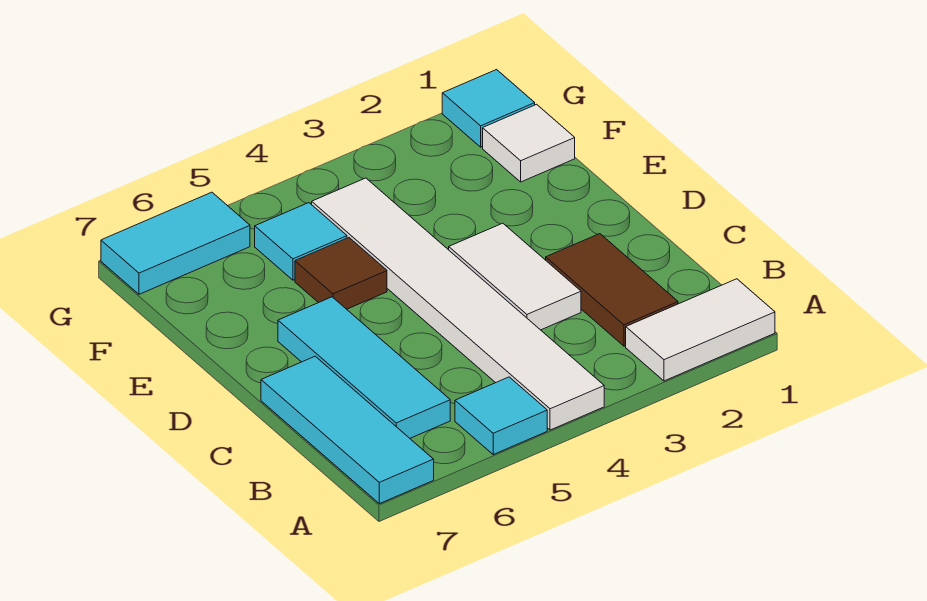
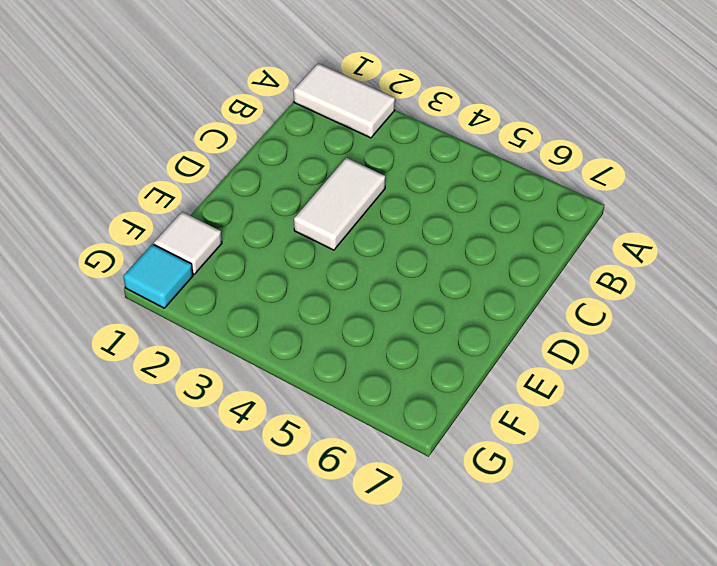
none -> white 1x6 tile [312,178,604,430]
none -> cyan 1x1 tile [455,377,547,454]
none -> cyan 1x3 tile [261,356,434,504]

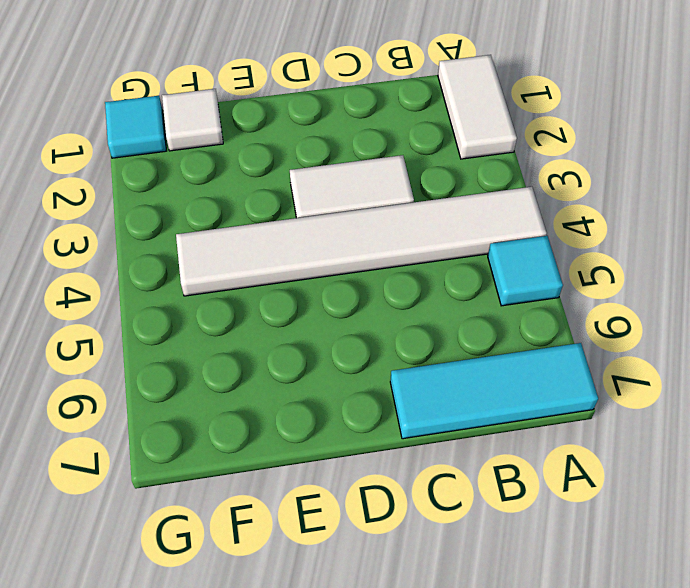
none -> brown 1x2 tile [546,234,678,346]
none -> cyan 1x3 tile [278,297,450,438]
none -> brown 1x1 tile [295,238,387,309]

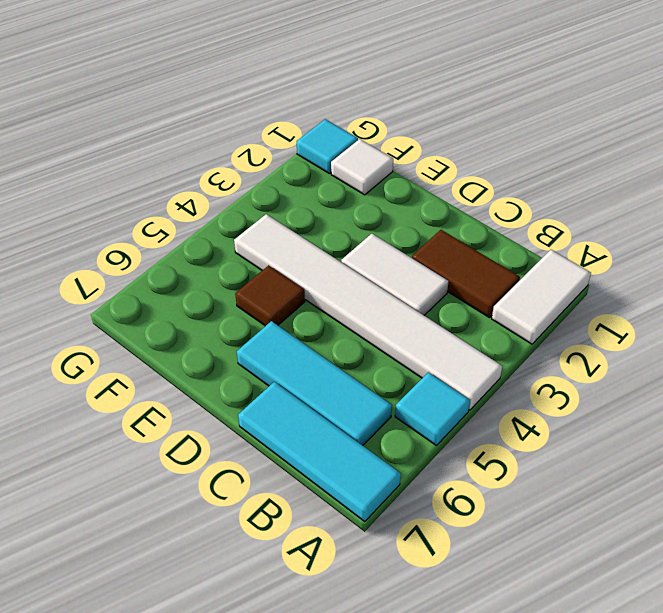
none -> cyan 1x1 tile [255,203,347,280]
none -> cyan 1x2 tile [101,192,250,294]

